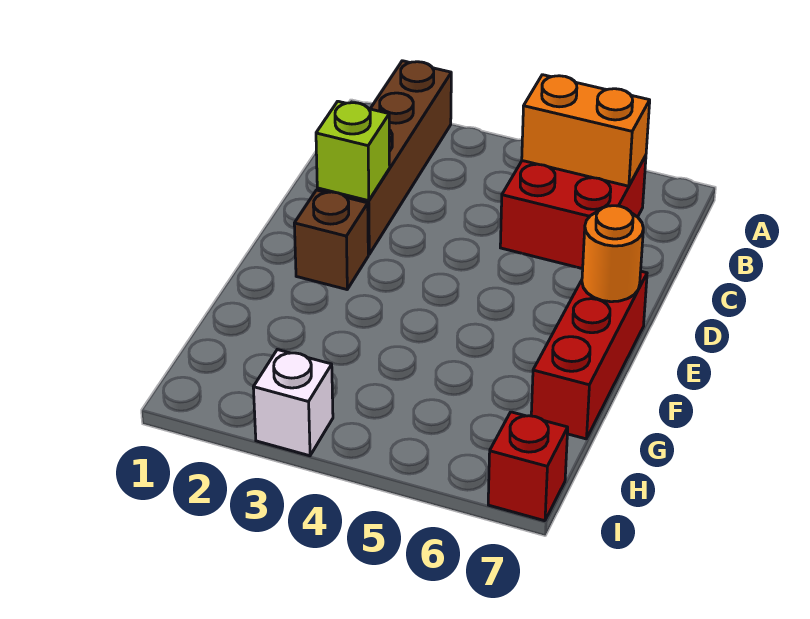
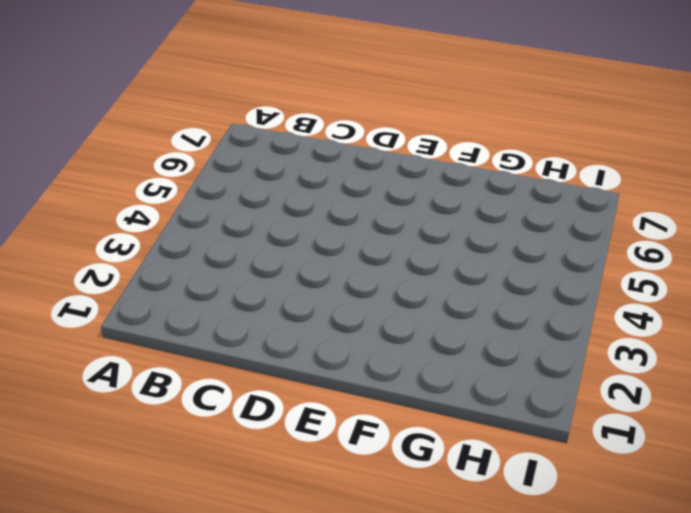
none -> brown 1x4 brick [317,61,451,254]
none -> red 2x2 brick [500,156,646,269]

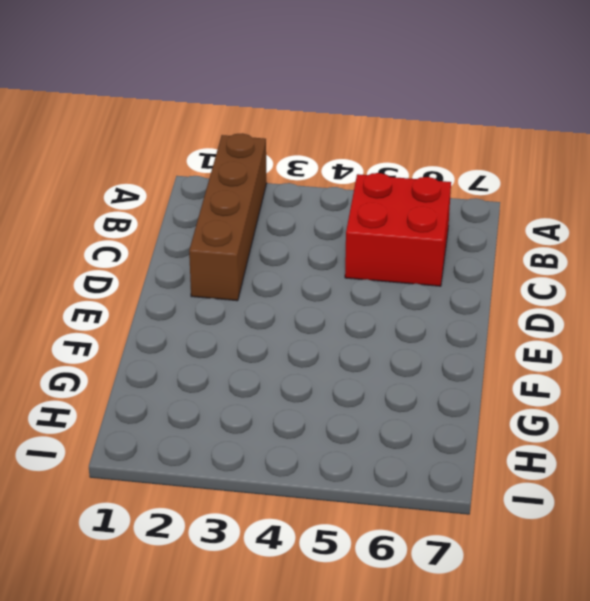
none -> brown 1x1 brick [294,190,368,289]
none -> red 1x3 brick [531,271,647,439]

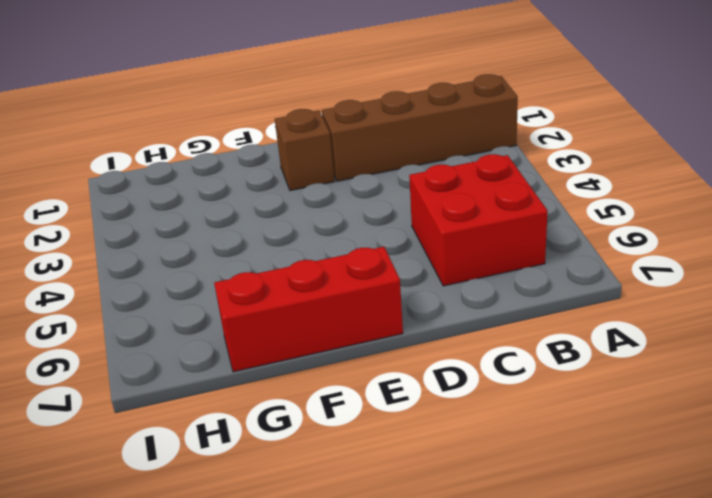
none -> white 1x1 brick [253,350,333,456]
none -> red 1x1 brick [488,412,568,521]

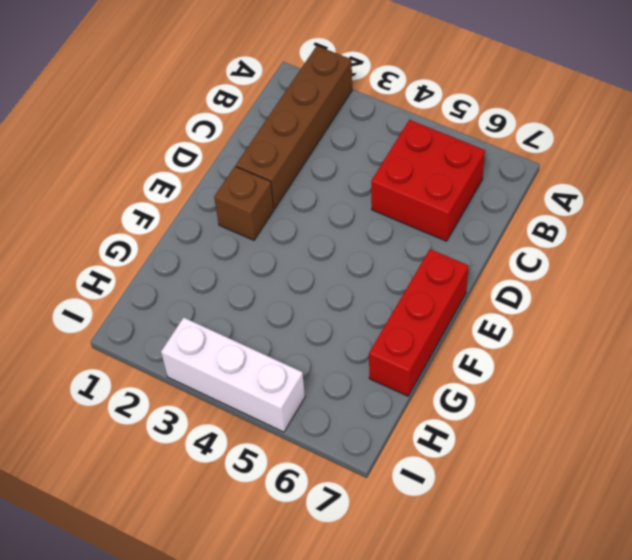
white 1x3 brick [161,317,305,432] -> white 1x1 brick [253,350,333,456]
none -> red 1x1 brick [488,412,568,521]
none -> orange 1x2 brick [522,75,650,186]

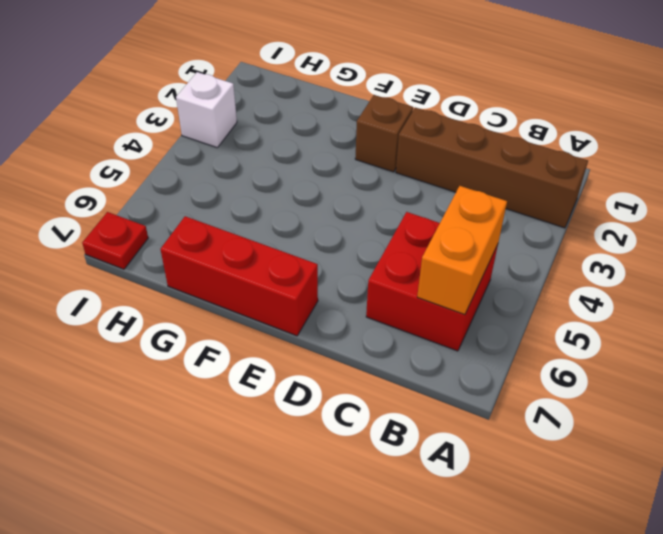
red 1x1 plate [82,212,148,269] -> red 1x1 brick [488,412,568,521]
none -> lime 1x1 brick [316,101,390,201]
none -> orange 1x1 round brick [582,206,643,302]

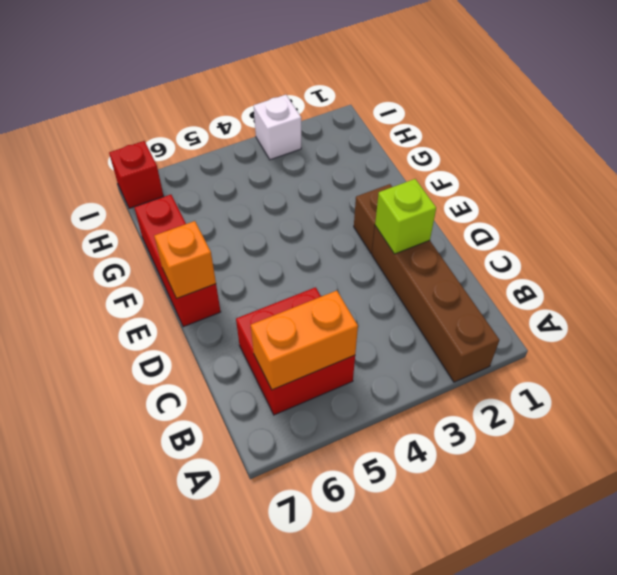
orange 1x1 brick [154,221,216,299] -> orange 1x1 round brick [582,206,643,302]

